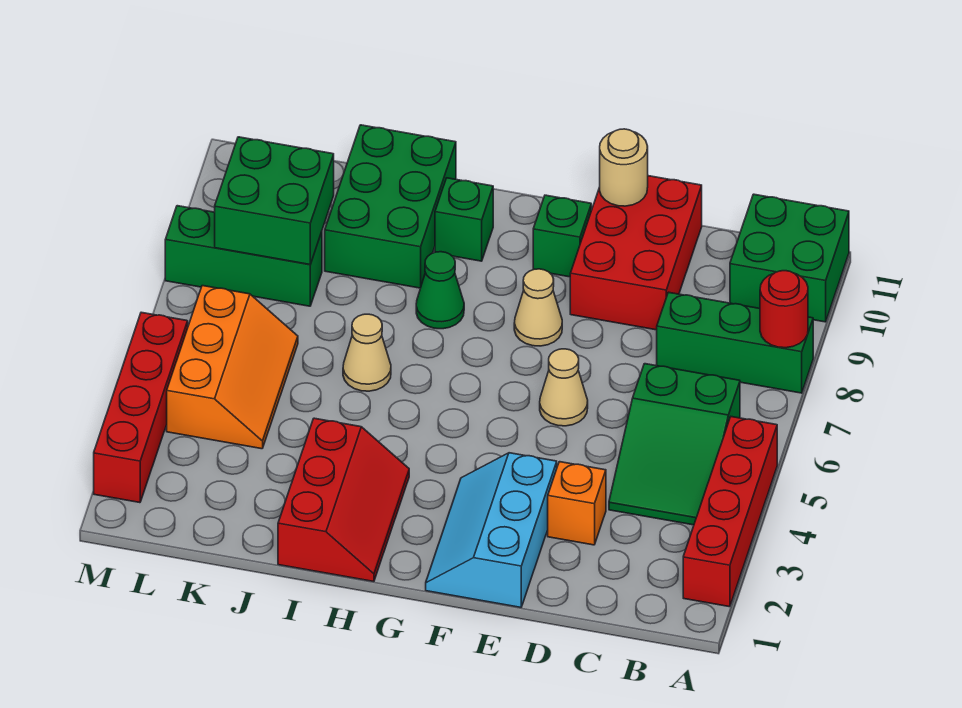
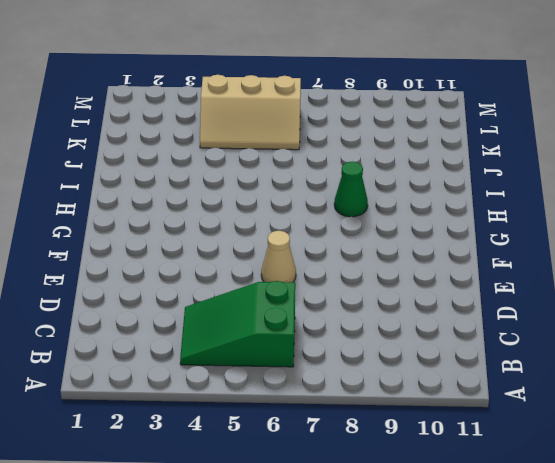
tan 2x3 slope [200,75,301,150] -> orange 2x3 slope [167,286,298,449]
none -> red 1x4 brick [683,417,777,607]
none -> green 1x3 brick [657,292,813,393]
none -> green 2x2 brick [730,194,849,322]

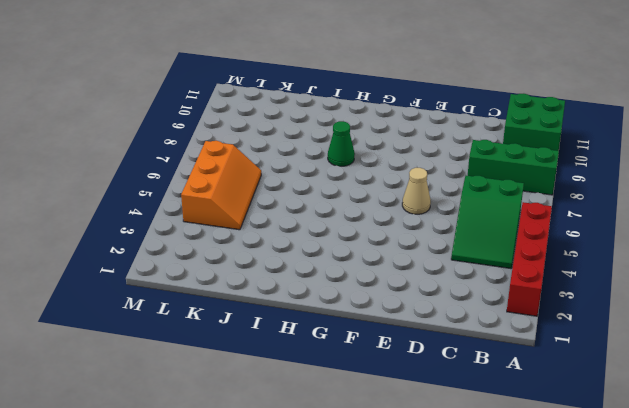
none -> orange 1x1 brick [548,462,606,545]
none -> red 2x3 brick [570,176,702,330]
none -> cyan 2x3 slope [426,453,557,607]

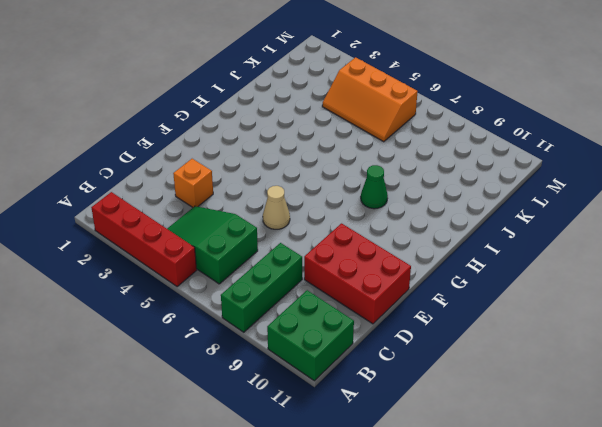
none -> cyan 2x3 slope [426,453,557,607]
none -> tan 1x1 cone [514,269,562,346]
none -> green 1x1 brick [533,195,591,277]

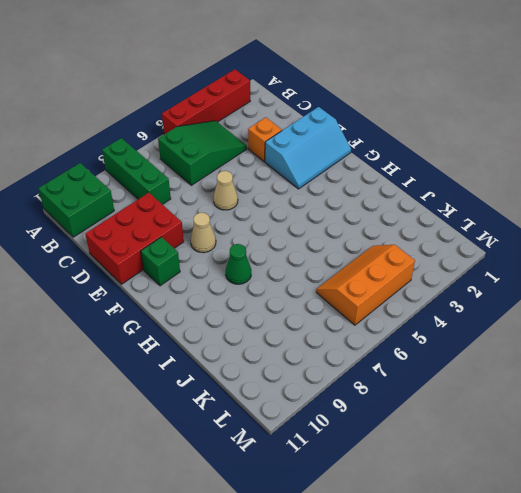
none -> red 2x3 slope [278,418,409,582]
none -> green 1x1 brick [435,178,493,261]
none -> tan 1x1 cone [343,314,391,391]

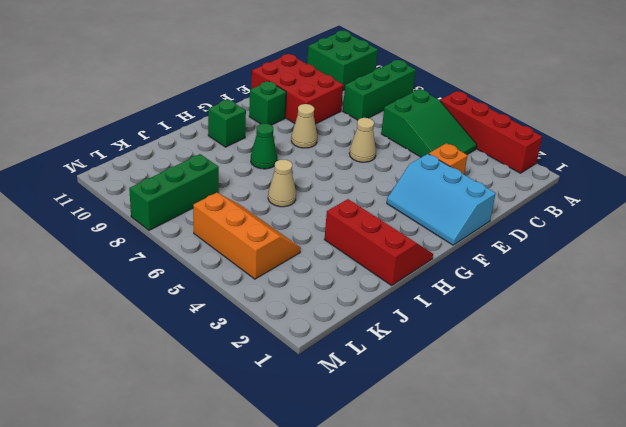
none -> green 2x3 brick [325,125,456,288]
none -> red 1x4 brick [94,312,188,503]
none -> red 1x1 round brick [760,271,808,348]

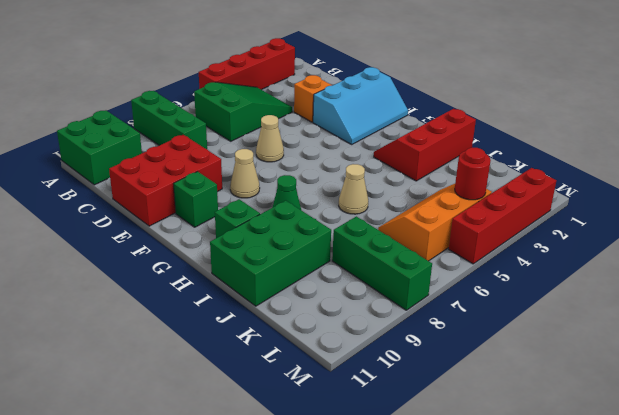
red 1x1 round brick [455,148,491,200] -> red 1x1 round brick moved to [760,271,808,348]
none -> tan 1x1 round brick [600,129,648,206]
none -> green 2x2 brick [215,137,334,264]

